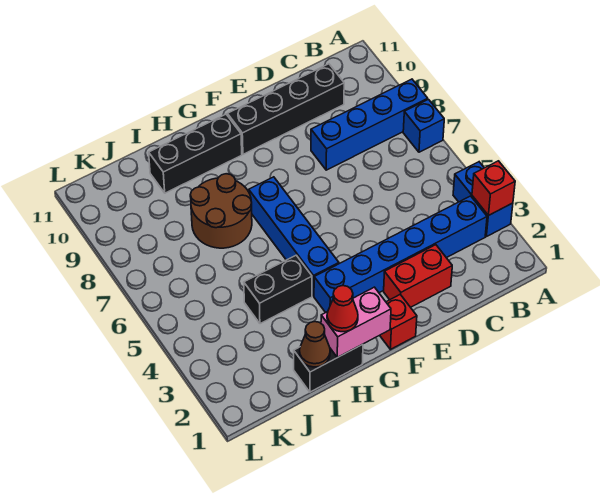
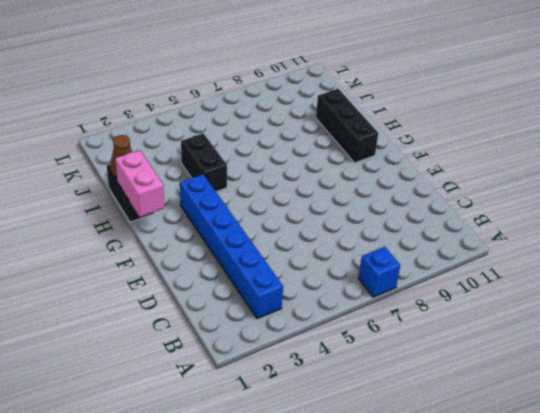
none -> blue 1x2 brick [453,162,513,237]
none -> blue 1x4 brick [311,79,428,170]
none -> black 1x4 brick [228,64,344,154]

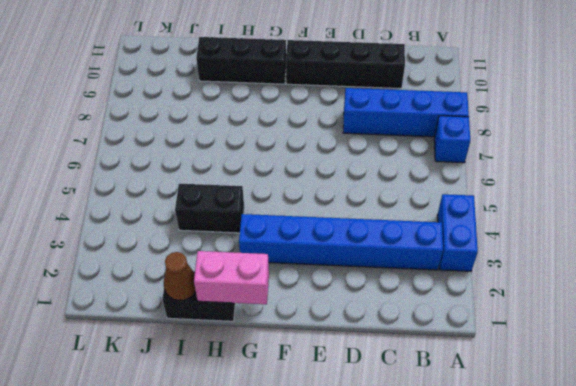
none -> red 1x2 brick [384,245,452,307]
none -> red 1x1 brick [380,294,417,349]
none -> blue 1x4 brick [249,177,339,296]

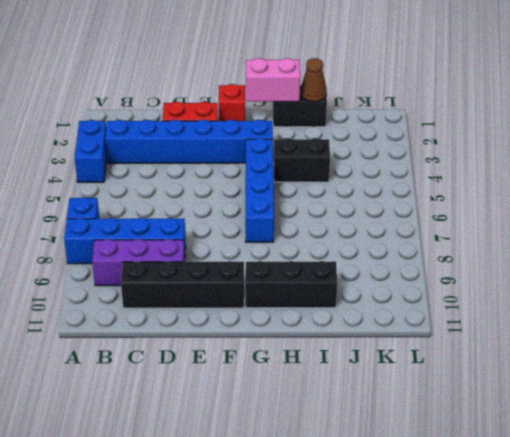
purple 1x3 brick [92,239,185,286] -> none
none -> brown 2x2 round brick [190,174,252,248]
none -> red 1x1 brick [472,161,515,216]
none -> red 1x1 cone [327,286,358,332]

